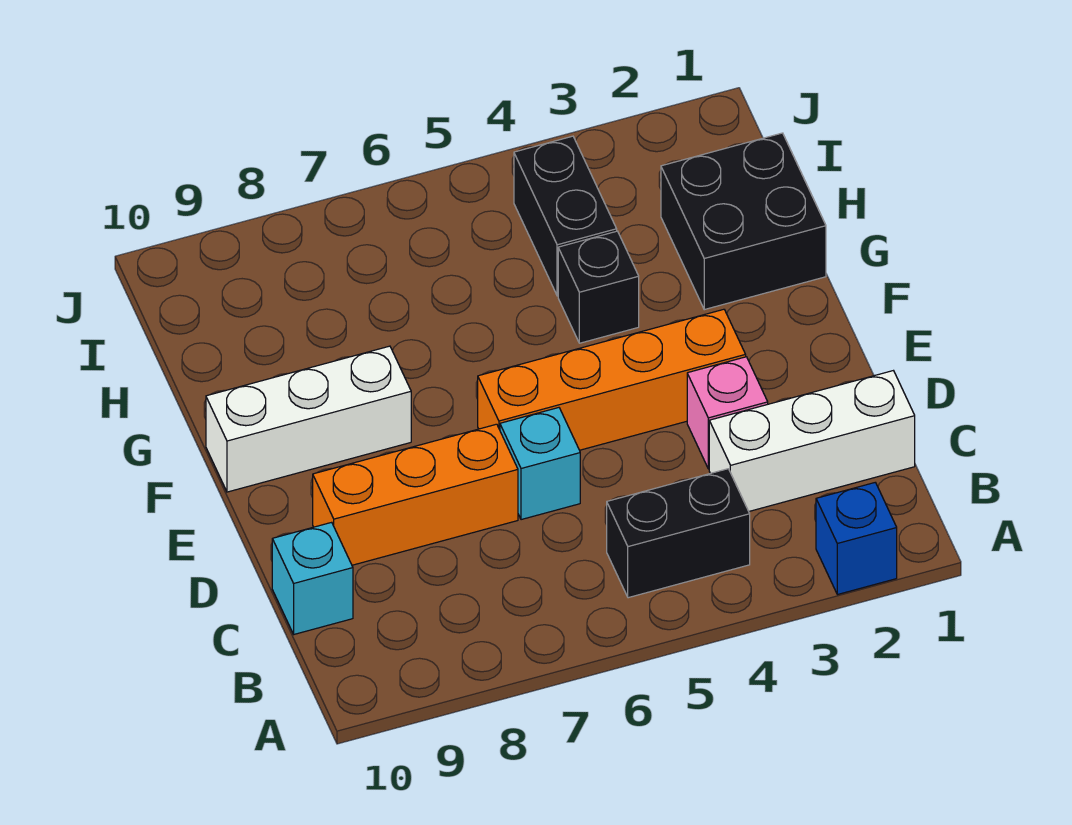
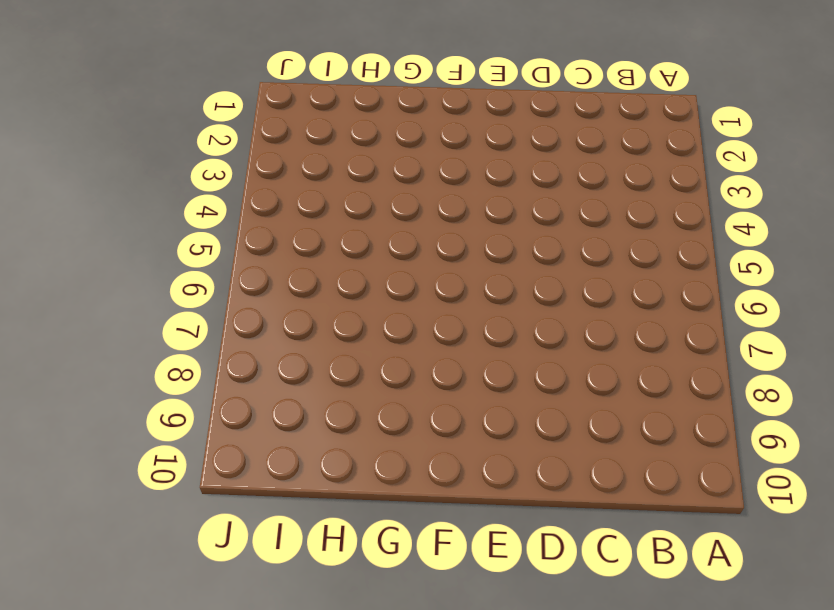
none -> blue 1x1 brick [816,482,897,595]
none -> black 1x2 brick [607,469,750,598]
none -> white 1x3 brick [709,371,915,511]

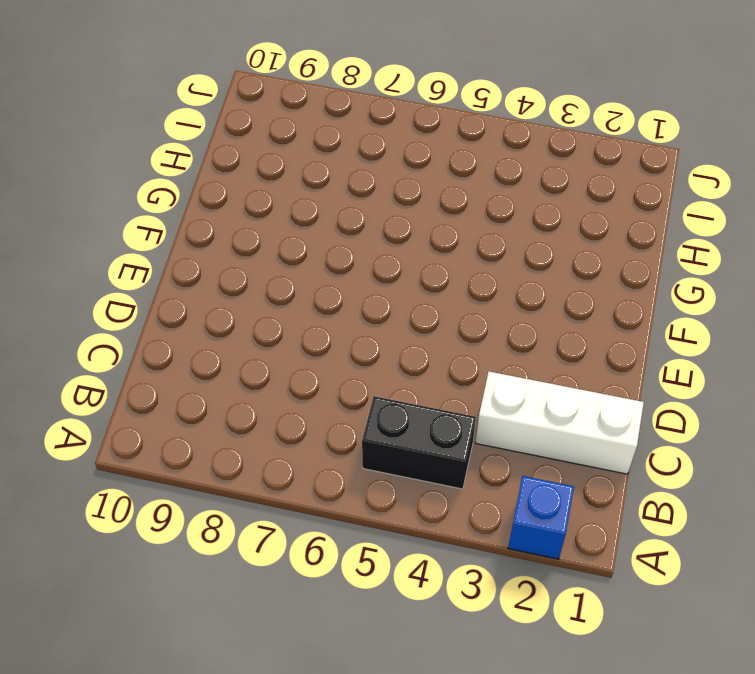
none -> cyan 1x1 brick [272,522,353,634]
none -> pink 1x1 brick [687,357,768,469]
none -> cyan 1x1 brick [500,408,580,520]

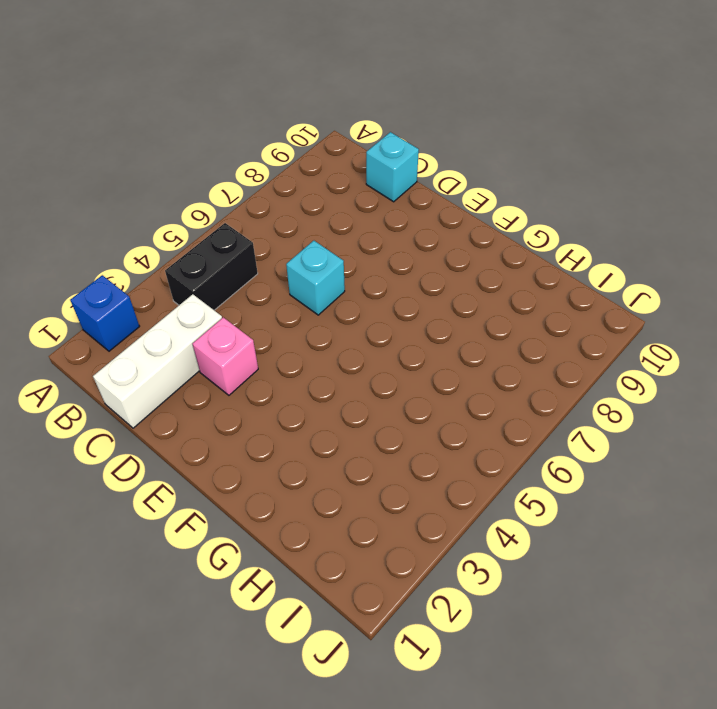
none -> orange 1x3 brick [313,424,518,565]
none -> orange 1x4 brick [478,309,746,450]
none -> white 1x3 brick [206,346,411,492]

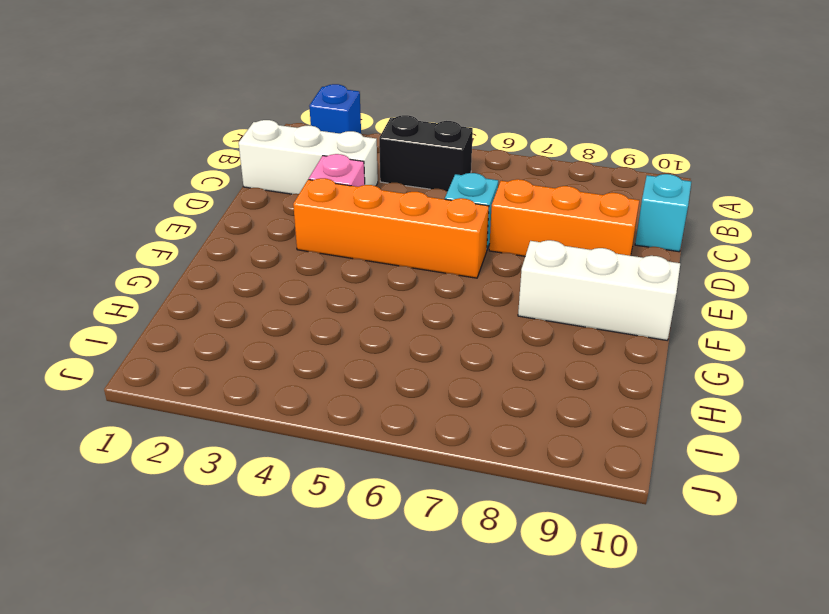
none -> black 2x2 brick [661,133,826,310]
none -> black 1x1 brick [558,231,639,343]
none -> black 1x2 brick [514,136,617,296]

